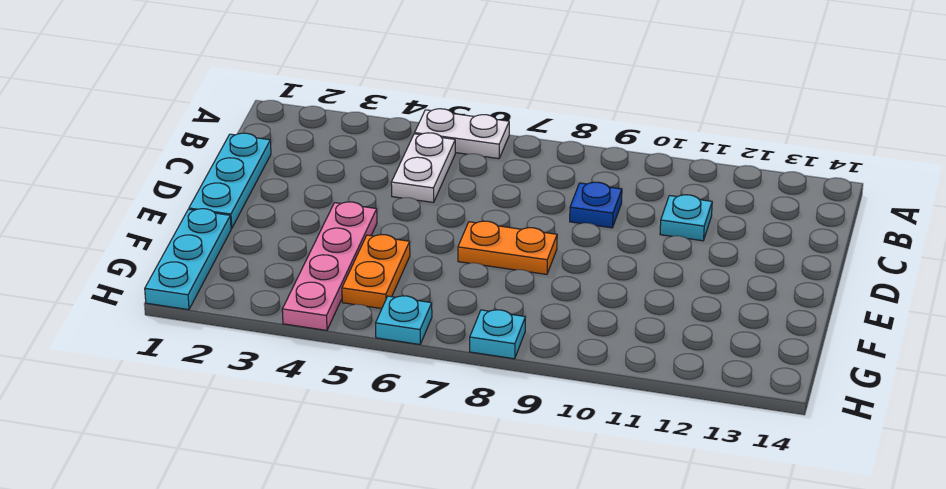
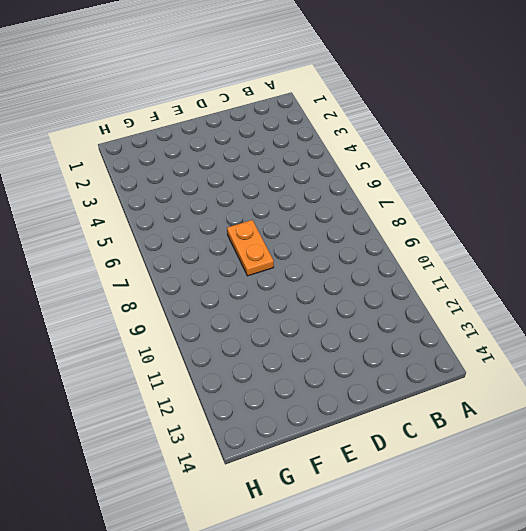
none -> white 1x2 plate [415,109,509,159]
none -> white 1x2 plate [391,133,455,202]

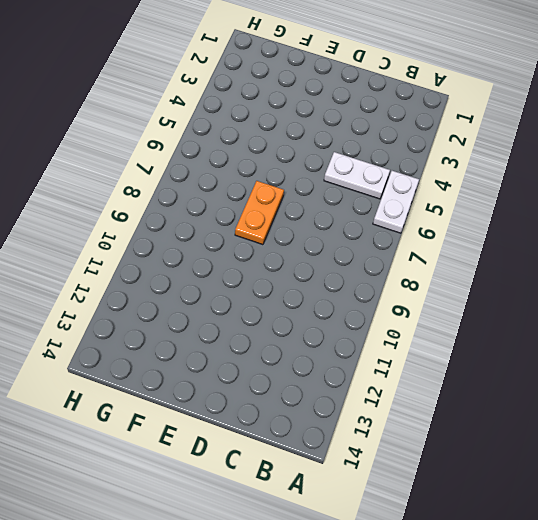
none -> cyan 1x3 plate [189,133,271,229]
none -> blue 1x1 plate [570,182,622,228]

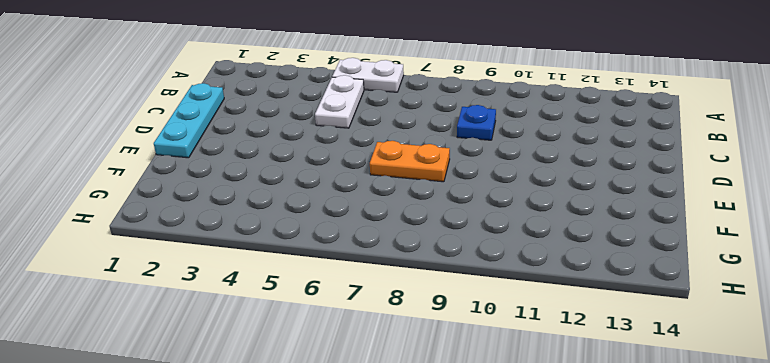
none -> cyan 1x1 plate [660,195,712,241]
none -> pink 1x4 plate [282,202,377,330]

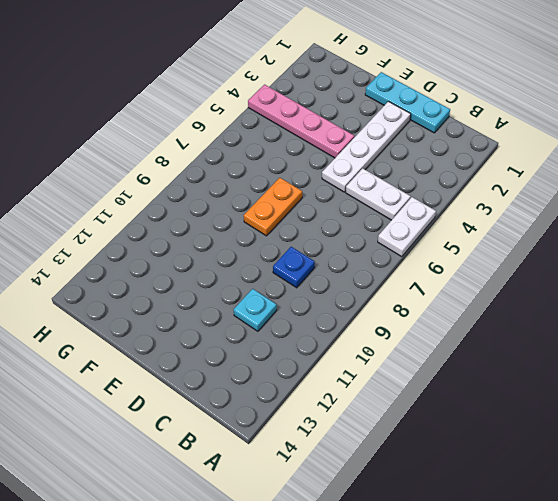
white 1x4 plate [322,101,411,192] -> none
none -> cyan 1x3 plate [145,209,231,310]
none -> orange 1x2 plate [342,235,410,309]

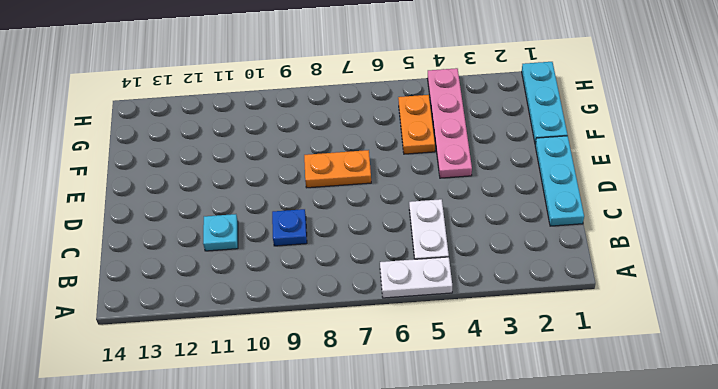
none -> cyan 1x1 plate [376,296,432,344]
none -> cyan 1x1 plate [470,310,525,359]

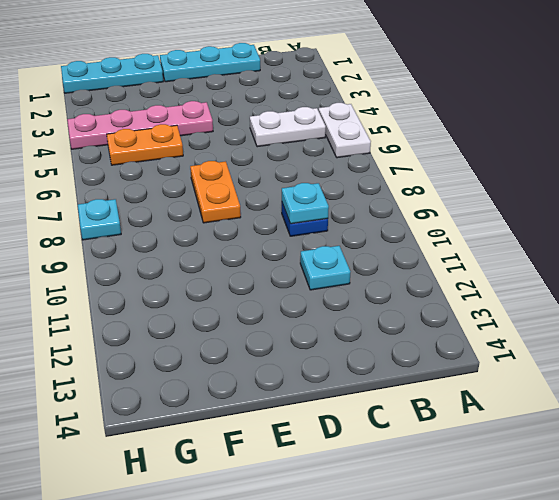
cyan 1x1 plate [282,183,329,224] -> cyan 1x1 plate moved to [376,296,432,344]

